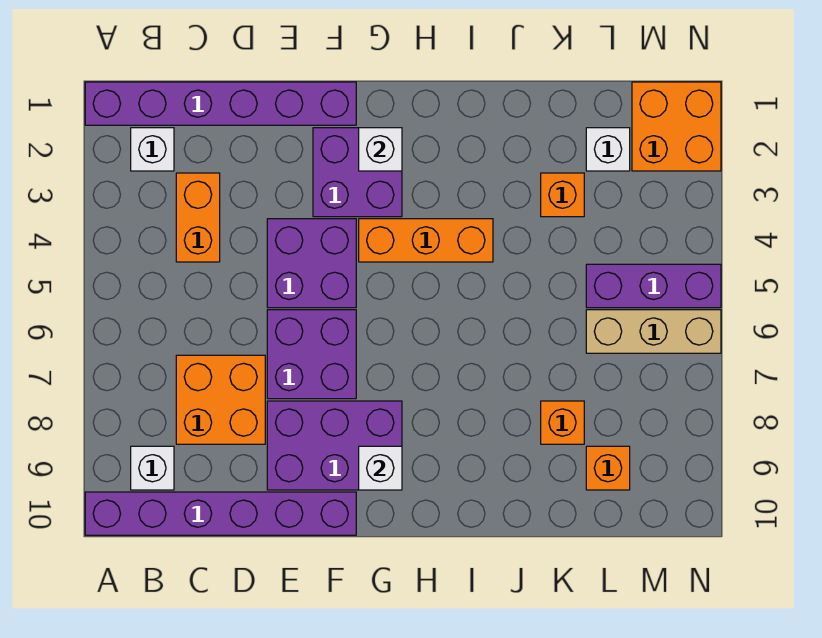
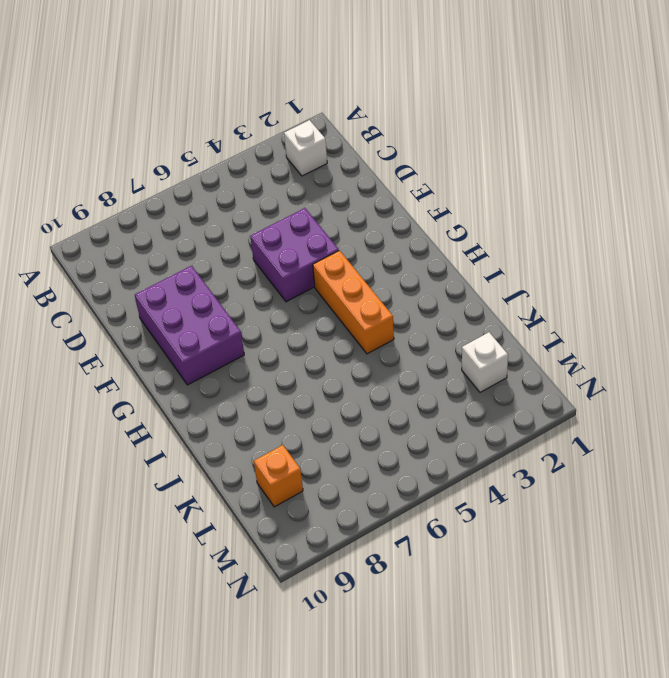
none -> purple 1x6 brick [85,82,356,125]
none -> purple 1x6 brick [85,492,356,535]
none -> white 1x1 brick [131,446,174,490]

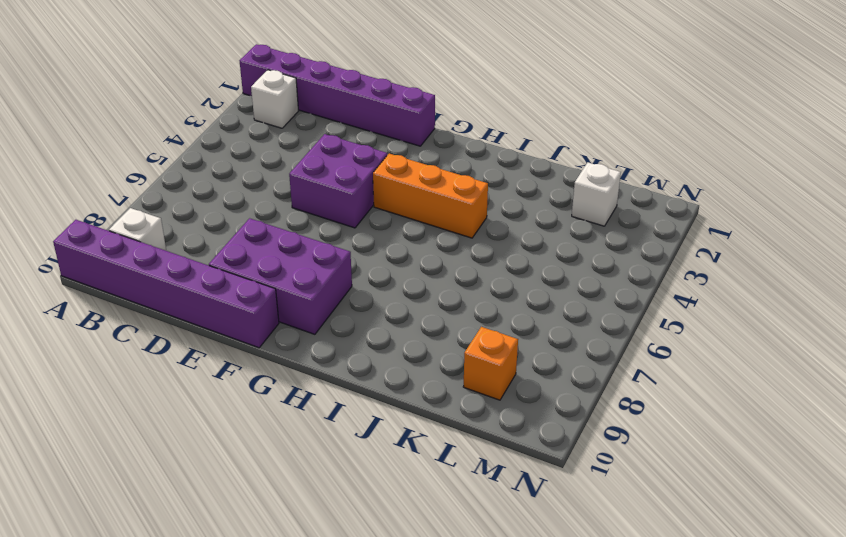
none -> orange 1x2 brick [176,173,220,262]
none -> orange 2x2 brick [176,355,265,444]
none -> purple 2x2 brick [267,310,356,399]

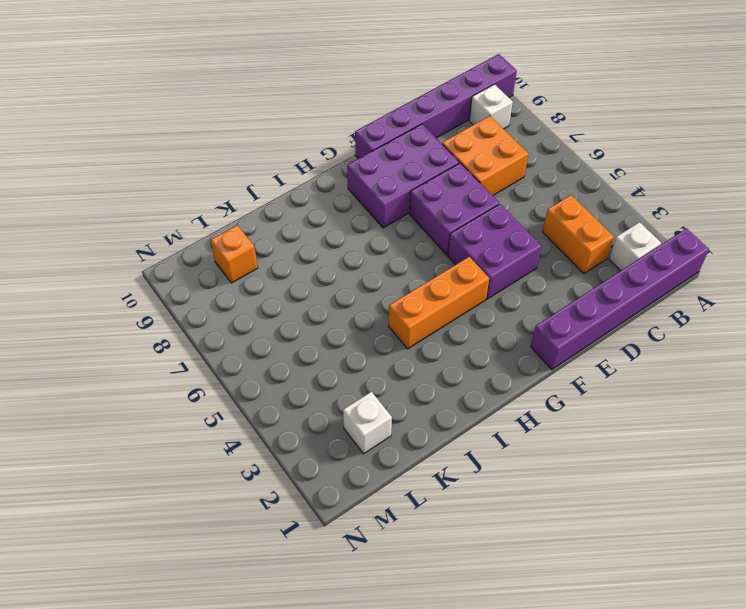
none -> purple 2x2 brick [313,128,402,217]
none -> orange 1x1 brick [541,173,584,217]
none -> orange 1x1 brick [541,401,584,444]

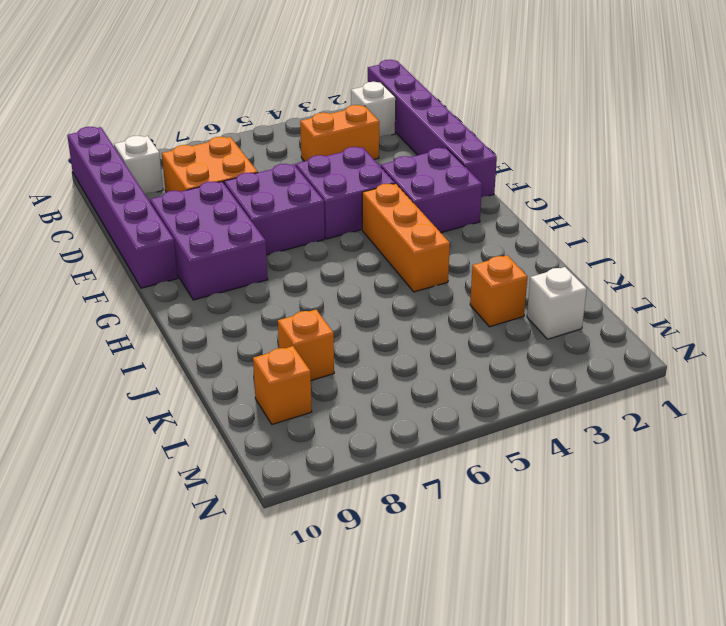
none -> purple 1x3 brick [586,264,721,308]
none -> tan 1x3 brick [586,310,721,353]
none -> orange 2x2 brick [632,82,721,171]

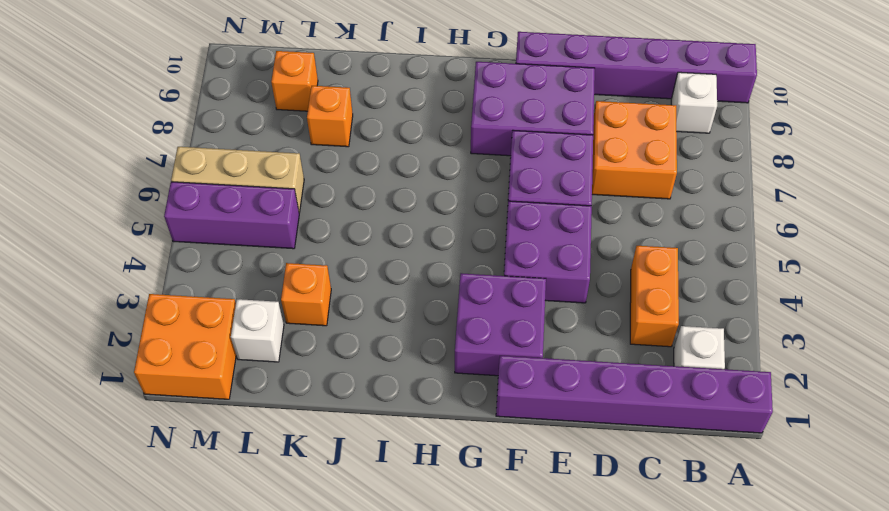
none -> orange 1x3 brick [359,219,493,262]
none -> white 1x1 brick [359,128,402,171]
none -> white 1x1 brick [359,446,402,490]

